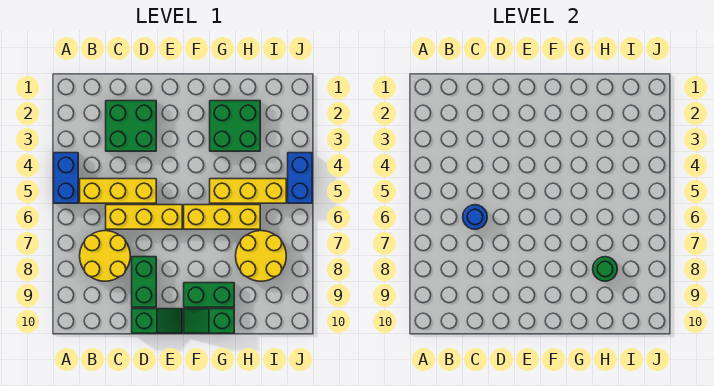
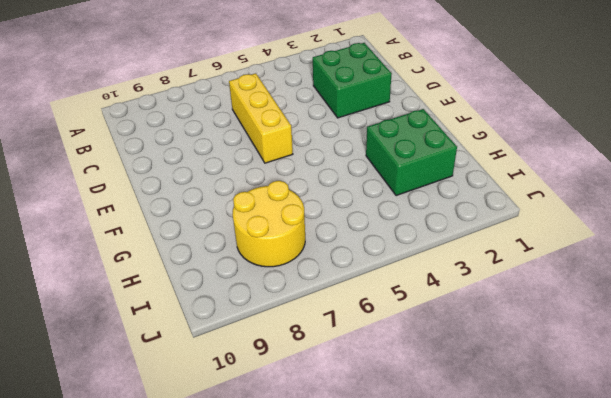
none -> blue 1x2 brick [54,153,78,203]
none -> yellow 1x3 brick [80,179,156,203]
none -> yellow 2x2 round brick [80,231,130,281]

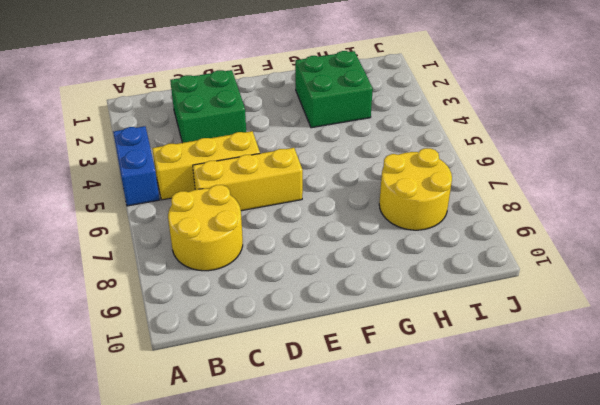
none -> green 1x2 brick [132,257,156,307]
none -> green 1x2 slope [132,309,182,333]
none -> yellow 1x3 brick [184,205,260,229]

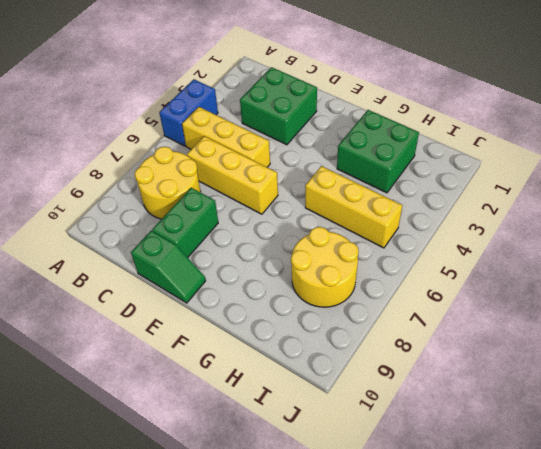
none -> yellow 1x3 brick [184,205,260,229]
none -> green 1x2 brick [184,283,234,307]
none -> green 1x2 slope [184,309,234,333]

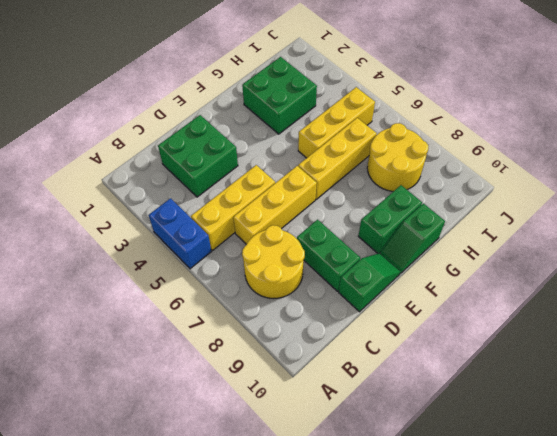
none -> blue 1x2 brick [288,153,312,203]
none -> blue 1x1 round brick [463,205,487,229]
none -> green 1x1 round brick [593,257,617,281]

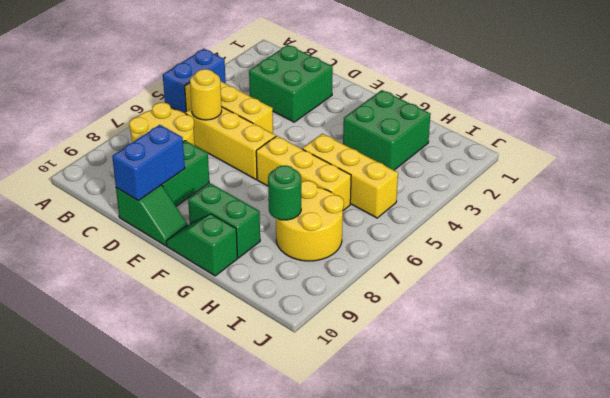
yellow 1x1 round brick [190,69,222,120] -> blue 1x1 round brick [463,205,487,229]
blue 1x2 brick [112,125,185,200] -> blue 1x2 brick moved to [288,153,312,203]

